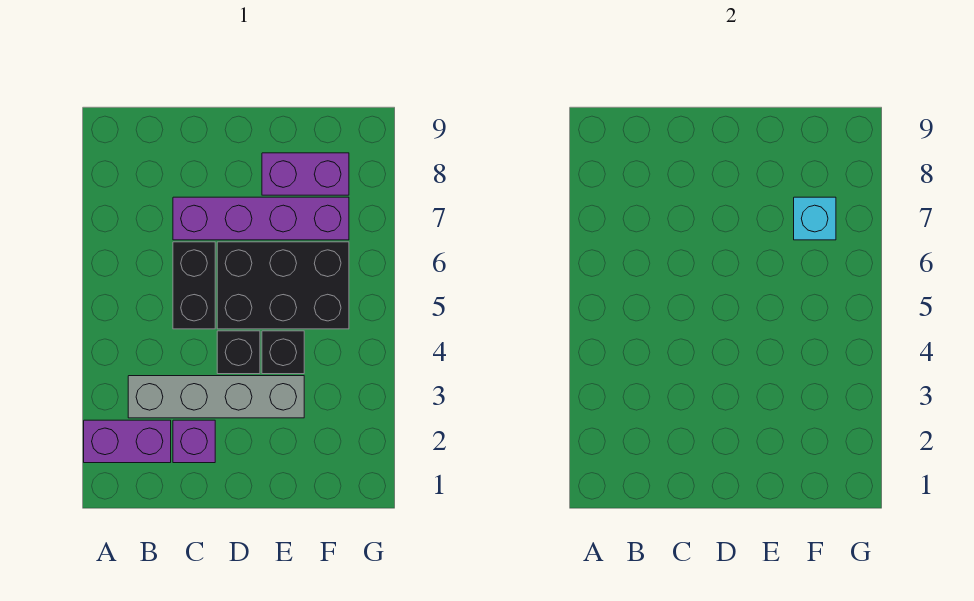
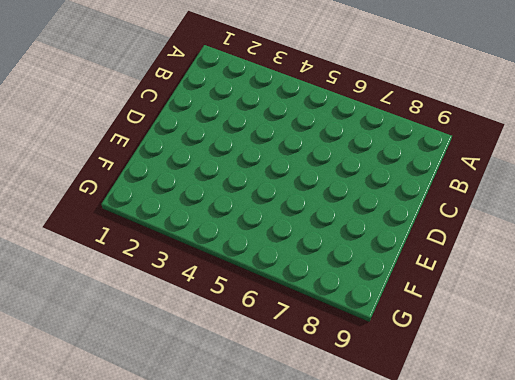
none -> purple 1x2 brick [84,420,171,463]
none -> grey 1x4 brick [128,376,304,418]

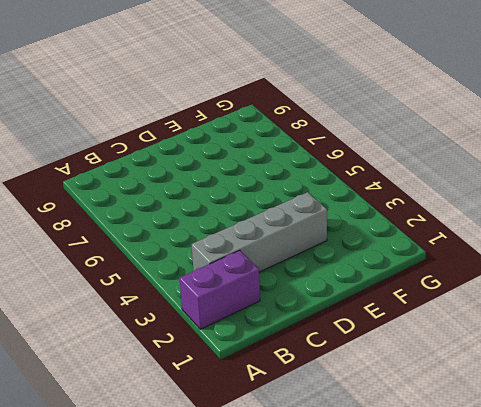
none -> purple 1x1 brick [173,420,215,463]
none -> black 1x2 brick [173,242,215,329]

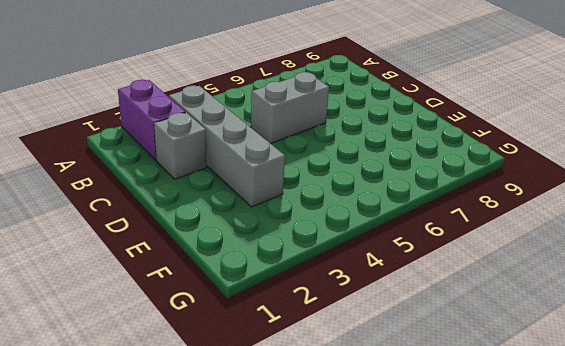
grey 1x1 brick [154,113,207,179] -> purple 1x1 brick [173,420,215,463]
grey 1x2 brick [251,72,329,144] -> black 1x2 brick [173,242,215,329]
none -> purple 1x4 brick [173,197,349,240]
none -> black 1x1 brick [217,331,260,374]

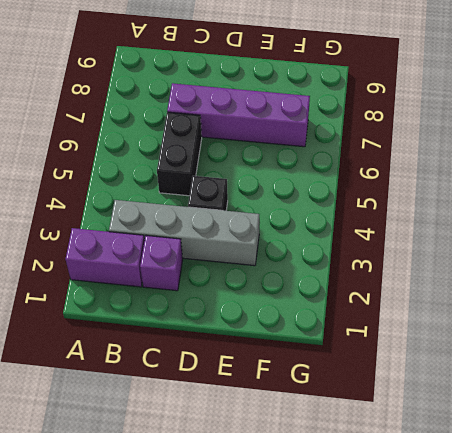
none -> black 2x3 brick [217,242,349,329]
none -> black 1x1 brick [262,331,304,374]

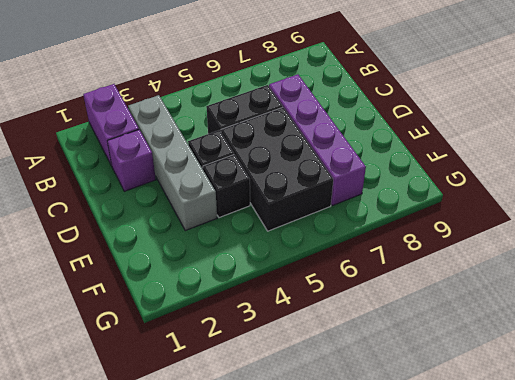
none -> purple 1x2 brick [262,153,349,195]
none -> cyan 1x1 brick [794,197,836,240]

